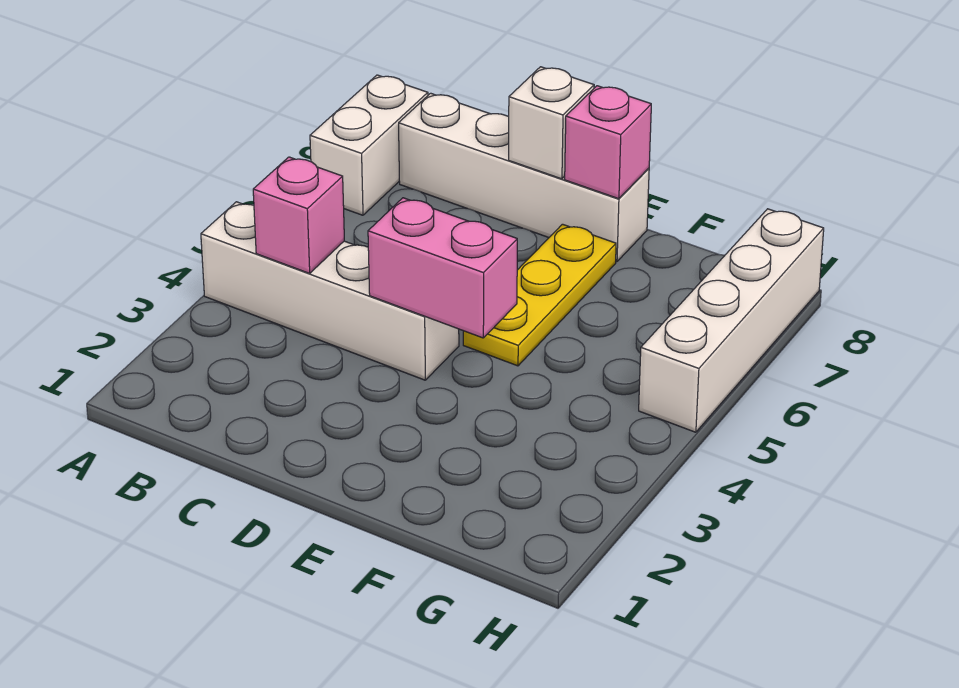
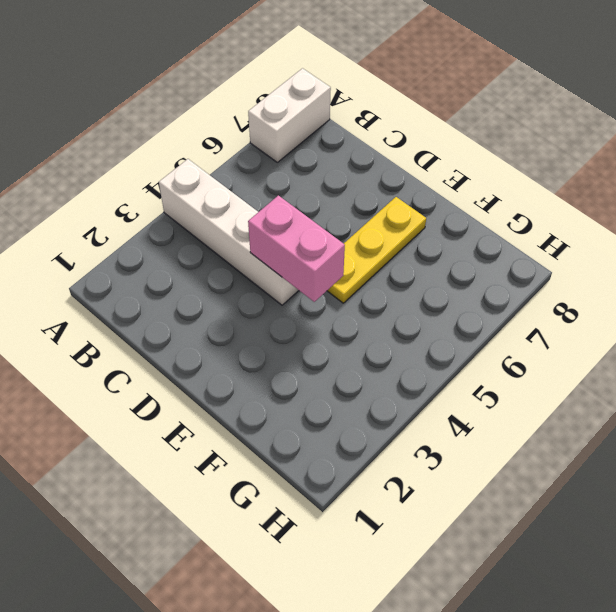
none -> white 1x4 brick [399,93,649,262]
none -> white 1x4 brick [639,209,824,432]

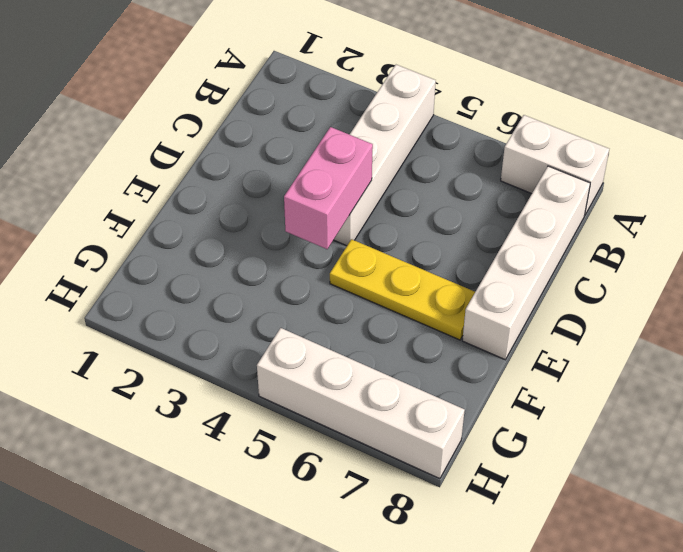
none -> pink 1x1 brick [253,157,344,273]
none -> white 1x1 brick [509,67,594,179]

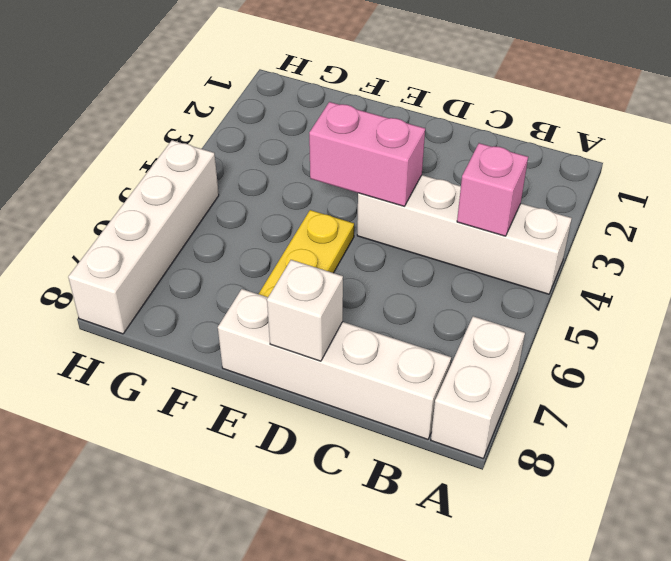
none -> pink 1x1 brick [565,86,651,199]

